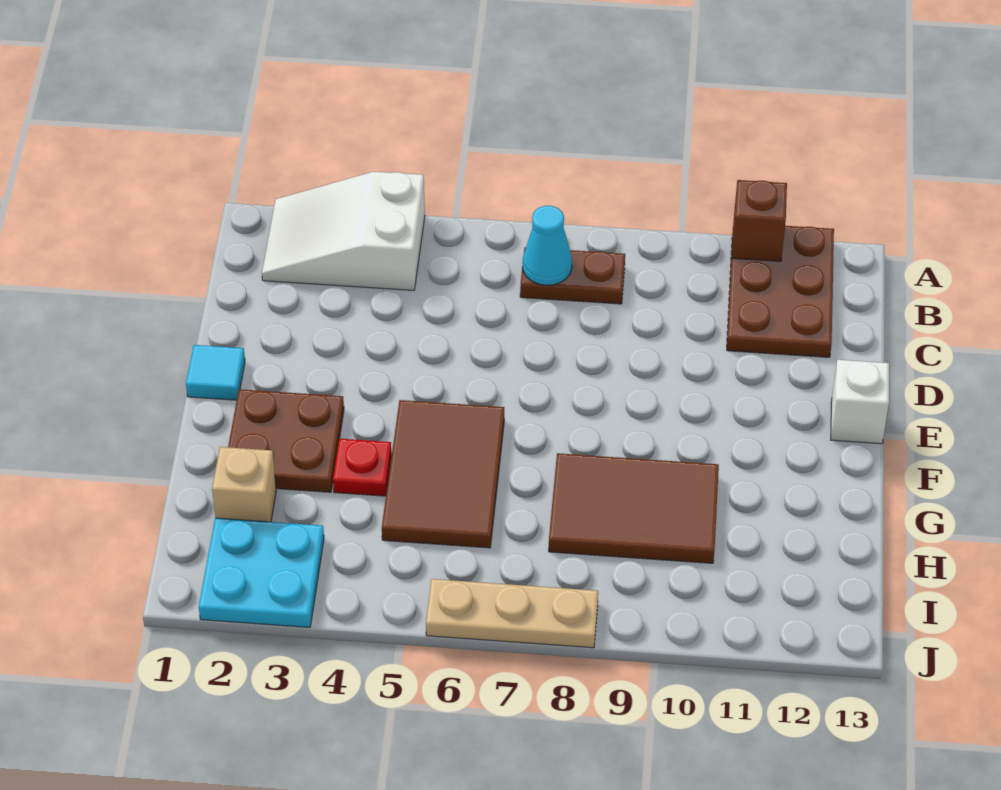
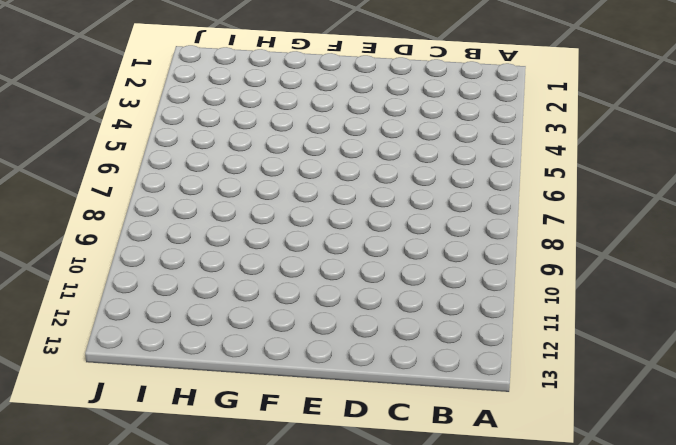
none -> white 2x3 slope [262,172,425,290]
none -> brown 2x3 plate [727,226,834,357]
none -> brown 1x2 plate [520,247,625,304]

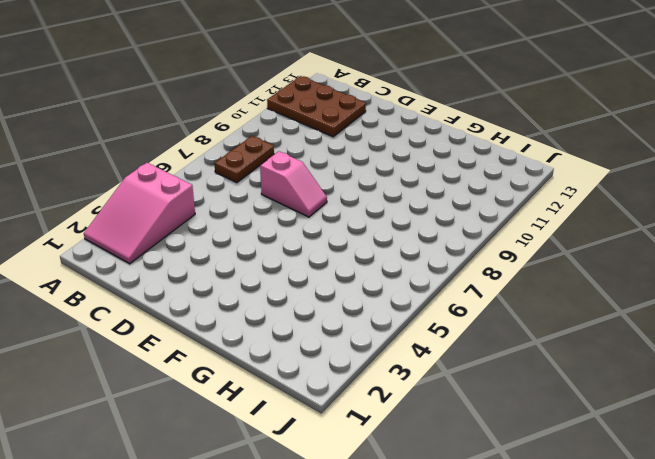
pink 2x3 slope [84,163,195,264] -> white 2x3 slope [262,172,425,290]
pink 1x2 slope [260,151,327,217] -> none
none -> cyan 1x1 tile [186,345,245,400]
none -> white 1x1 brick [831,360,889,444]
none -> brown 2x2 plate [228,389,344,492]

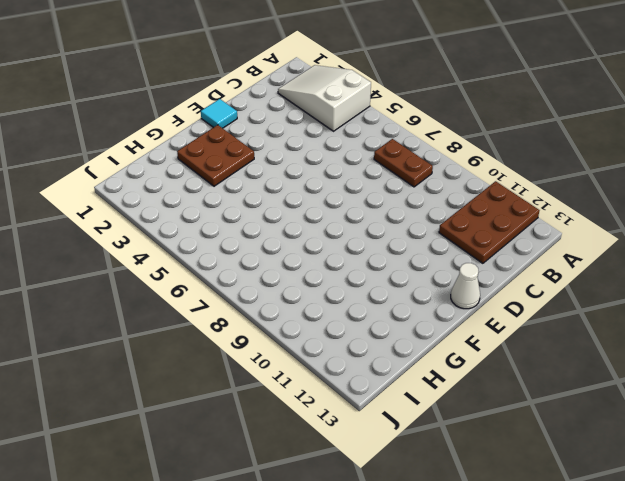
white 1x1 cone [451,263,480,309] -> white 1x1 brick [831,360,889,444]
none -> brown 2x3 tile [382,400,504,548]
none -> red 1x1 plate [333,439,392,496]
none -> brown 2x3 tile [549,453,719,563]

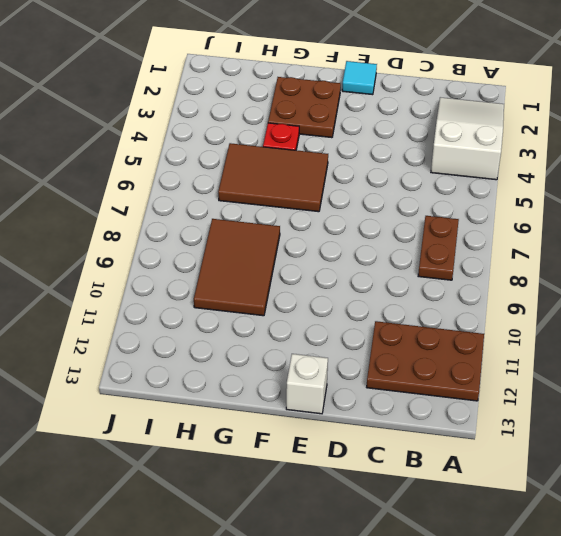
none -> tan 1x1 brick [212,447,276,522]
none -> cyan 2x2 plate [199,518,324,627]
none -> tan 1x3 plate [426,579,598,648]

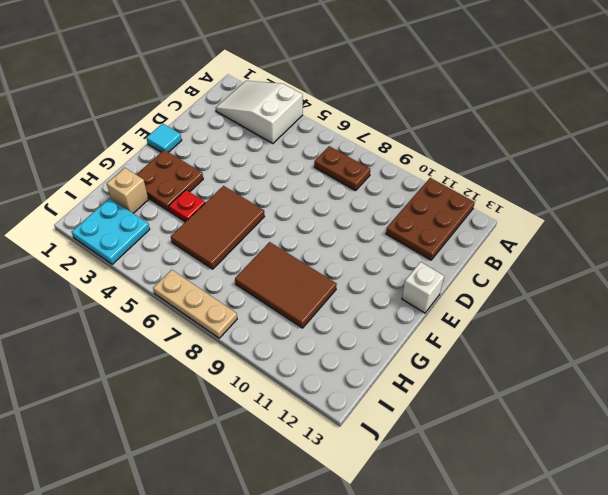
none -> brown 1x1 brick [732,180,787,261]
none -> cyan 1x1 cone [523,206,572,285]

